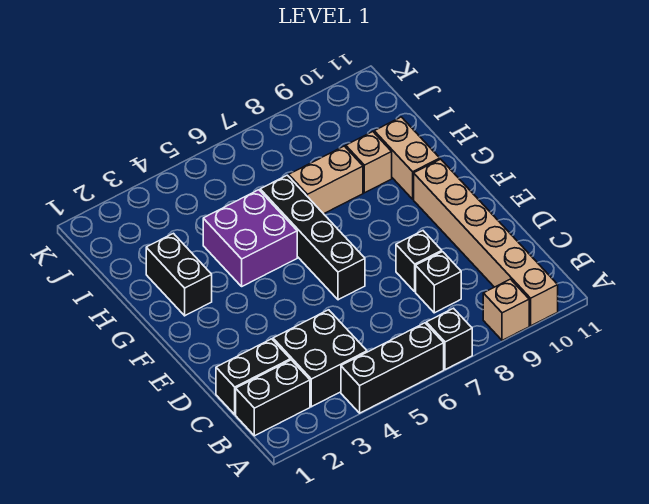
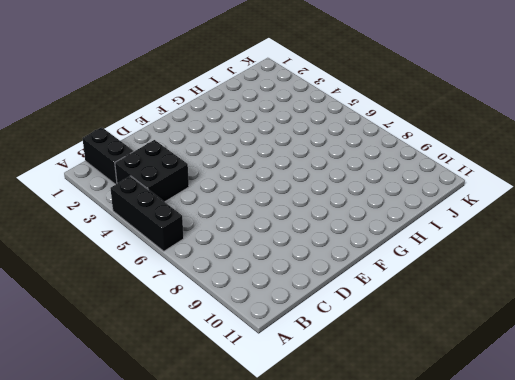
none -> black 1x1 brick [426,308,472,370]
none -> tan 1x1 brick [483,279,529,340]
none -> tan 1x6 brick [414,159,558,326]

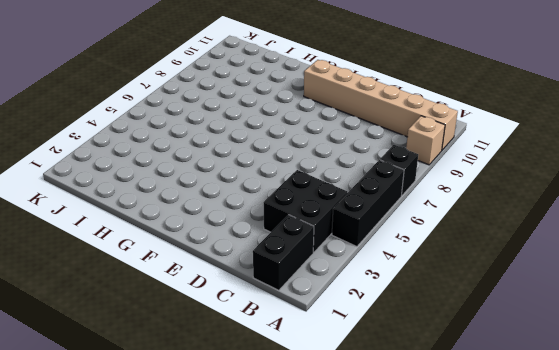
none -> black 1x2 brick [216,339,290,415]
none -> black 1x1 brick [416,252,461,313]
none -> black 1x1 brick [396,231,442,291]

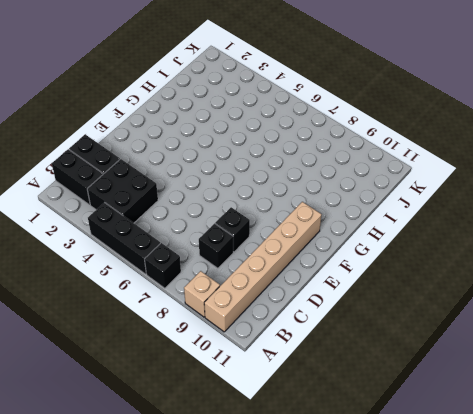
none -> black 1x4 brick [260,175,365,300]
none -> black 1x2 brick [146,233,212,316]
none -> purple 2x2 brick [203,190,297,286]

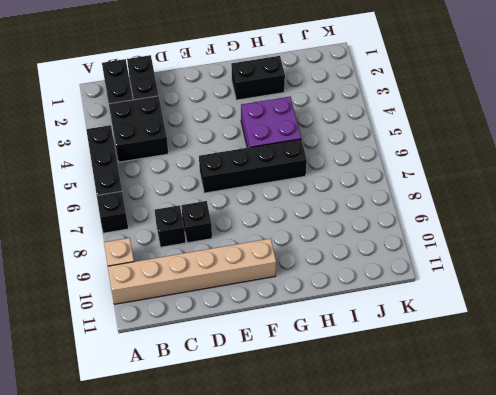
none -> tan 1x2 brick [374,117,440,199]
none -> tan 1x2 brick [289,146,363,214]
none -> tan 1x1 brick [346,132,392,193]

